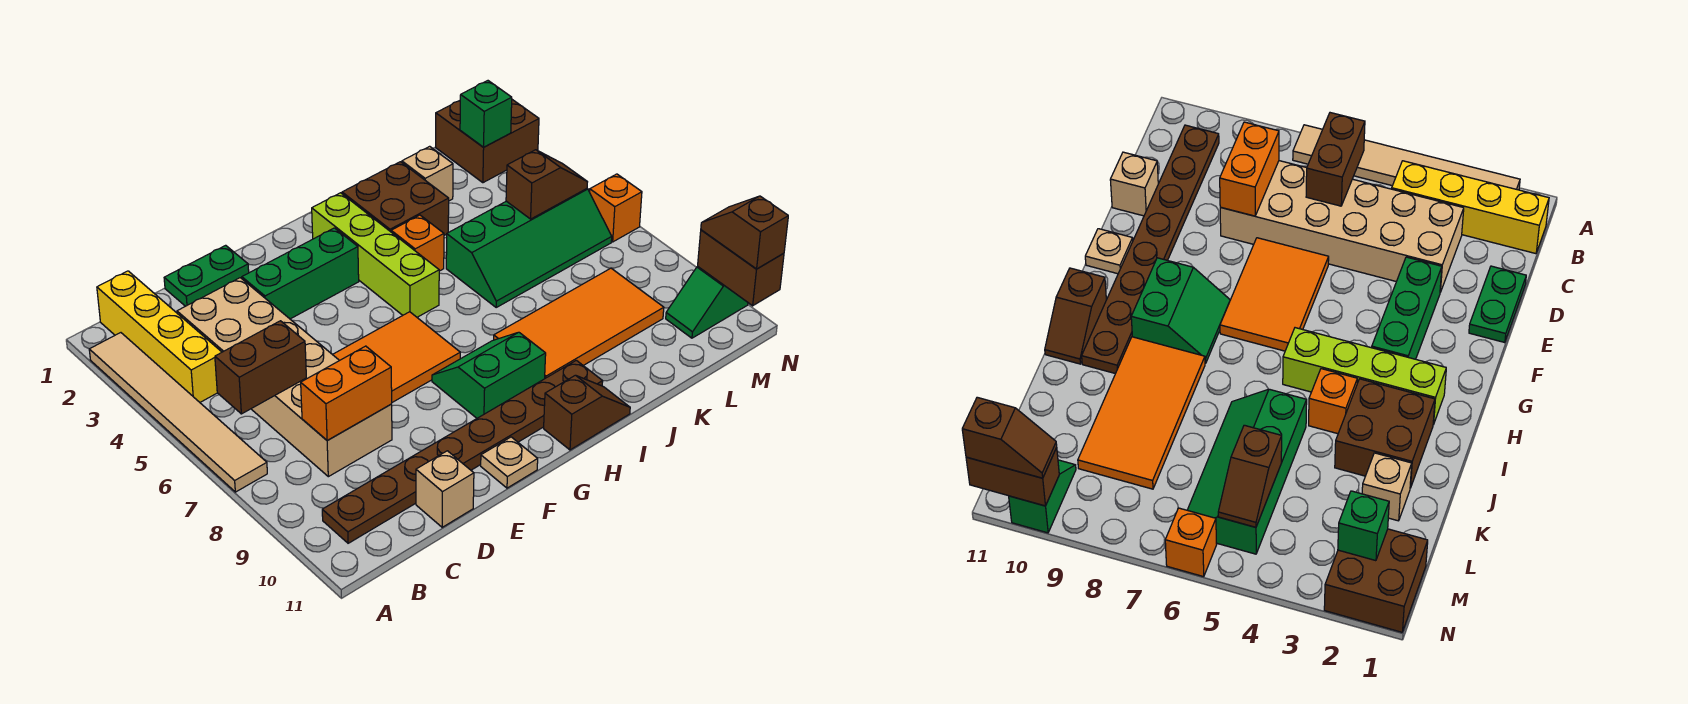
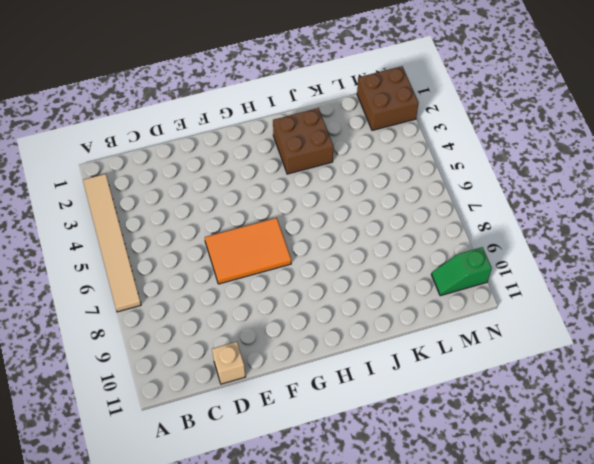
none -> yellow 1x4 brick [97,271,222,402]
none -> brown 1x8 plate [322,360,603,543]
none -> tan 2x6 brick [177,278,392,477]

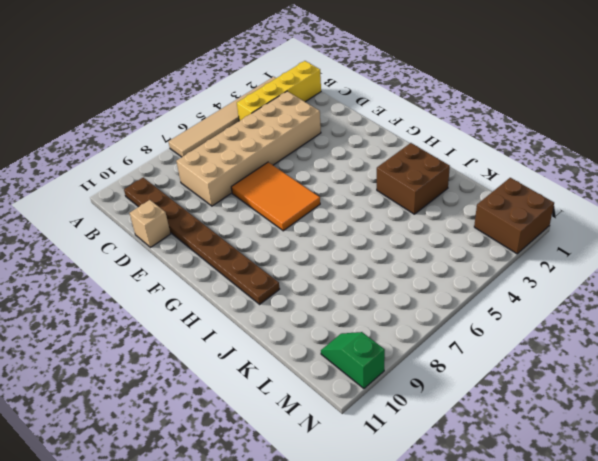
none -> green 1x2 plate [164,245,249,306]
none -> green 1x3 brick [242,228,359,319]
none -> tan 1x1 plate [481,437,538,488]

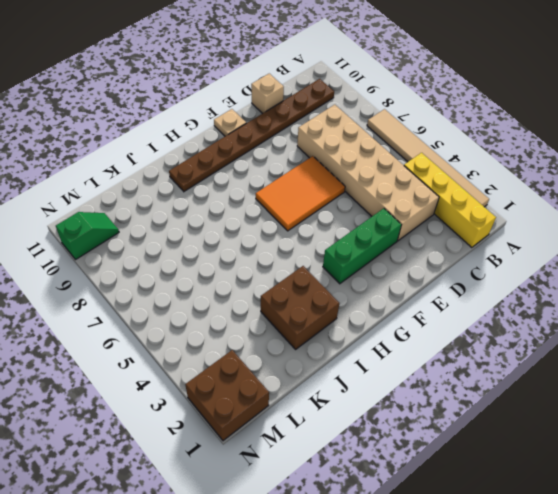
none -> green 1x2 plate [164,245,249,306]
none -> green 2x2 slope [432,332,546,418]
none -> lime 1x4 brick [312,193,439,317]

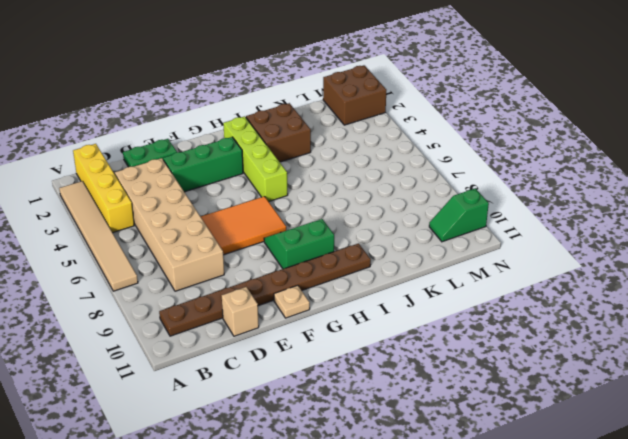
none -> brown 1x2 slope [544,375,630,450]
none -> orange 1x1 brick [391,215,444,271]
none -> orange 2x4 tile [494,268,664,378]

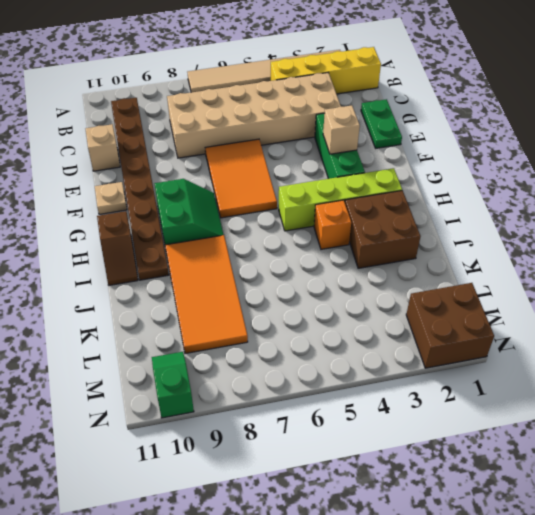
tan 1x1 brick [323,106,360,154] -> tan 1x1 brick moved to [402,146,453,201]
none -> green 2x4 slope [446,189,612,307]
none -> orange 1x1 brick [590,174,642,242]
none -> brown 1x2 brick [215,321,306,414]

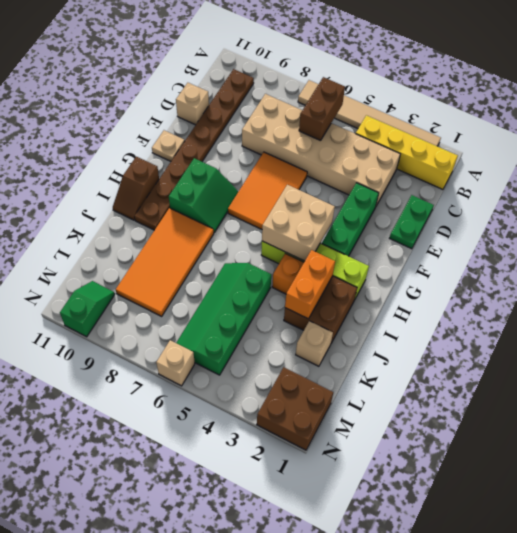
tan 2x2 brick [262,185,335,261] -> none
orange 1x2 brick [285,250,335,319] -> orange 1x2 brick moved to [301,346,392,440]
tan 1x1 brick [156,340,195,386] -> orange 1x1 brick [590,174,642,242]
none -> brown 1x2 slope [506,150,587,219]
none -> green 1x1 brick [460,81,512,147]
none -> brown 1x2 brick [698,230,784,306]

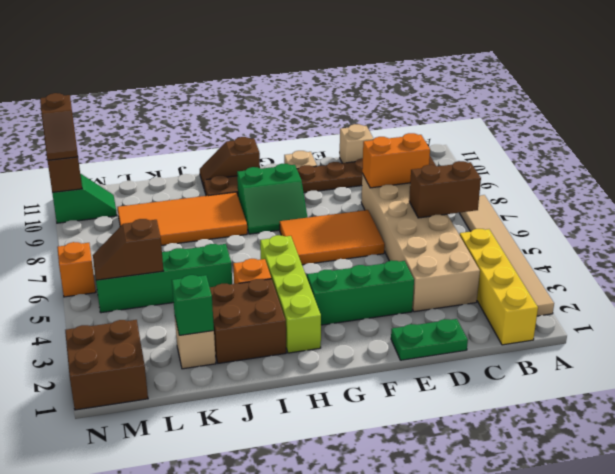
green 1x1 brick [172,275,214,335] -> green 1x1 brick moved to [460,81,512,147]

